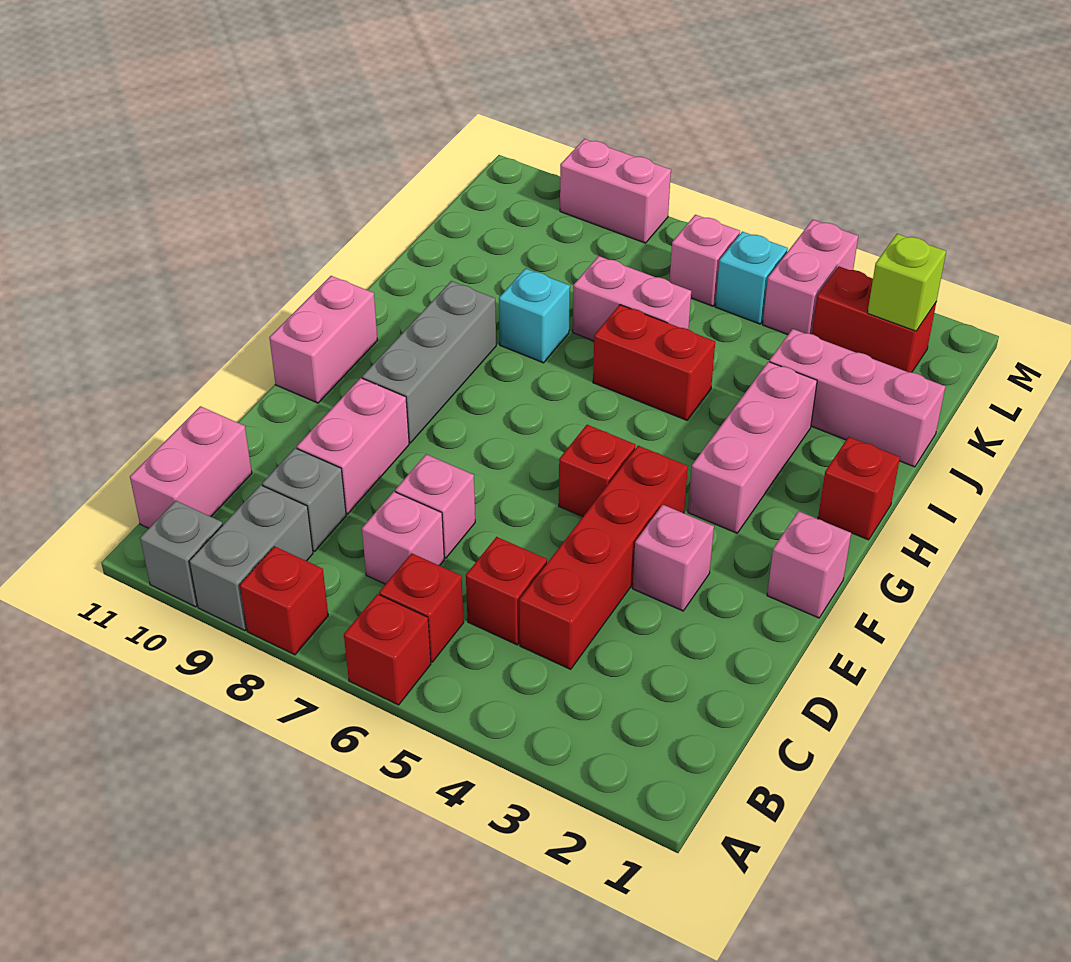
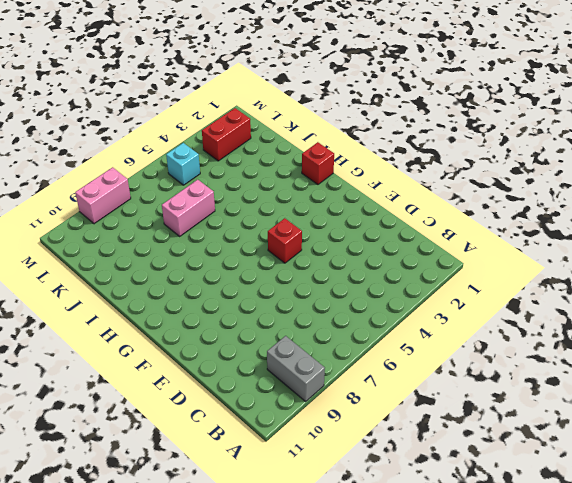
none -> red 1x1 brick [344,594,431,705]
none -> red 1x1 brick [240,546,328,655]
none -> grey 1x1 brick [140,501,223,607]

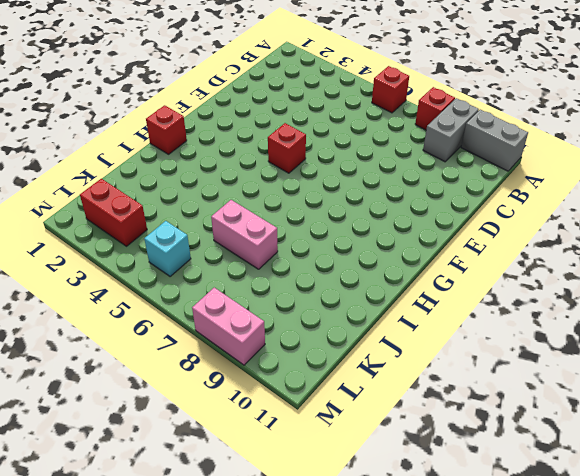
grey 1x2 brick [461,110,528,171] -> grey 1x1 brick [140,501,223,607]
none -> red 1x1 brick [379,553,464,662]
none -> pink 1x2 brick [130,406,252,528]
none -> red 1x4 brick [519,446,688,669]

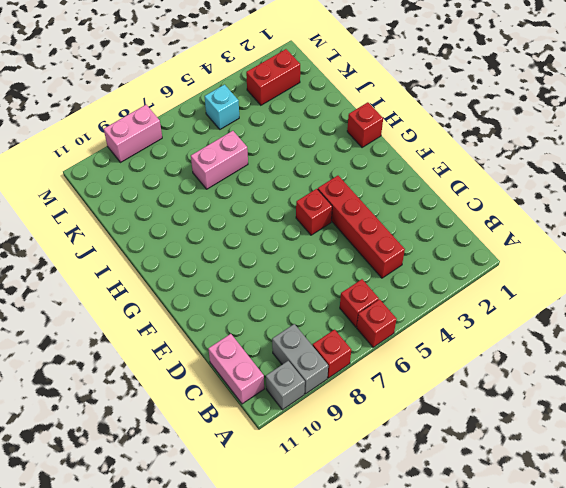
none -> red 1x1 brick [466,537,547,645]
none -> pink 1x1 brick [362,492,444,584]
none -> grey 1x1 brick [262,448,346,551]

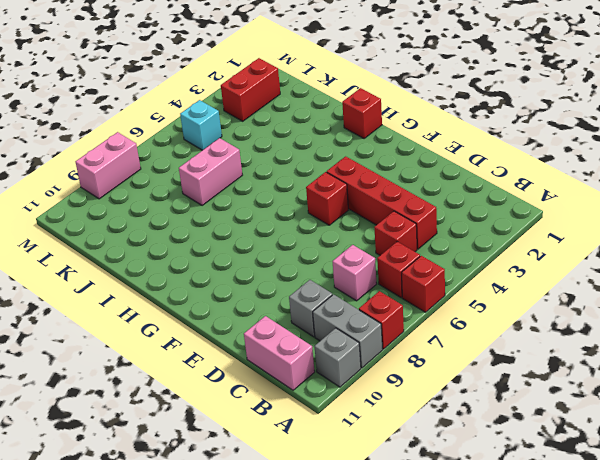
none -> pink 1x1 brick [395,454,475,558]
none -> pink 1x2 brick [297,378,409,514]
none -> pink 1x1 brick [633,505,714,611]

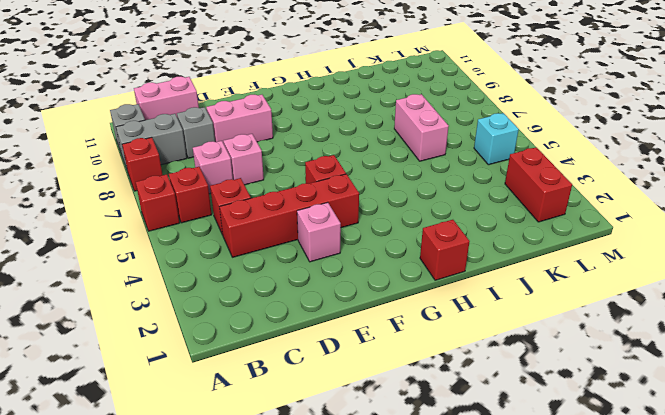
none -> pink 1x1 brick [767,511,851,618]
none -> grey 1x3 brick [362,281,496,443]
none -> pink 1x2 brick [269,276,378,403]

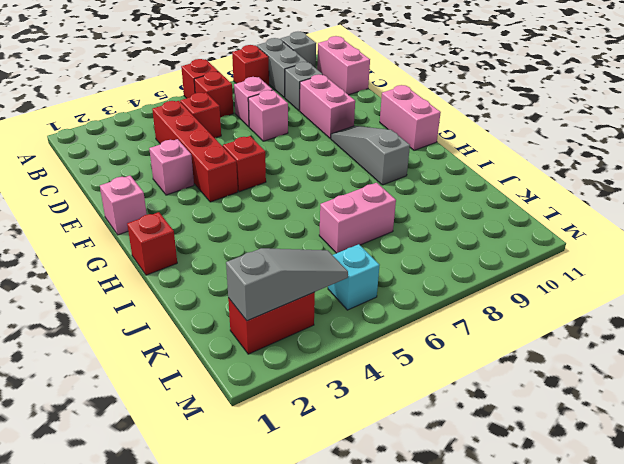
grey 1x3 slope [331,126,410,185] -> grey 1x3 brick [362,281,496,443]
grey 1x3 slope [226,248,348,321] -> lime 1x1 brick [868,234,946,331]
none -> pink 1x3 brick [688,362,817,533]
none -> red 1x2 brick [593,305,715,420]
none -> cyan 1x1 brick [499,268,570,363]

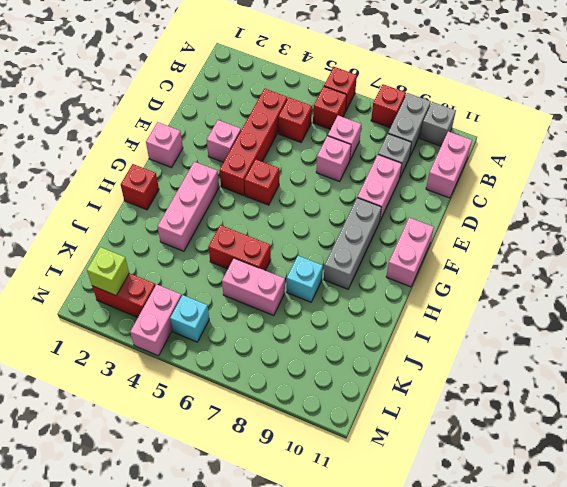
none -> pink 1x3 brick [769,329,945,467]
none -> pink 1x1 brick [670,215,740,306]
none -> pink 1x2 brick [560,139,671,243]

